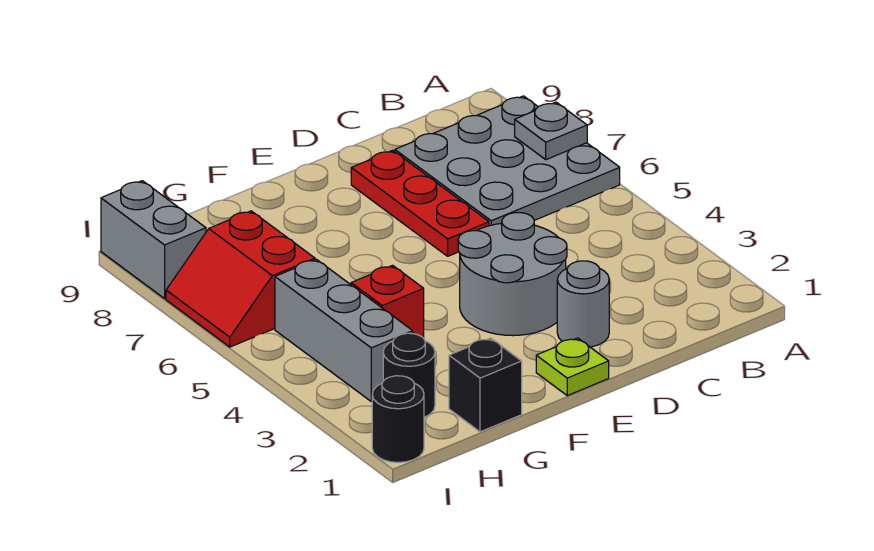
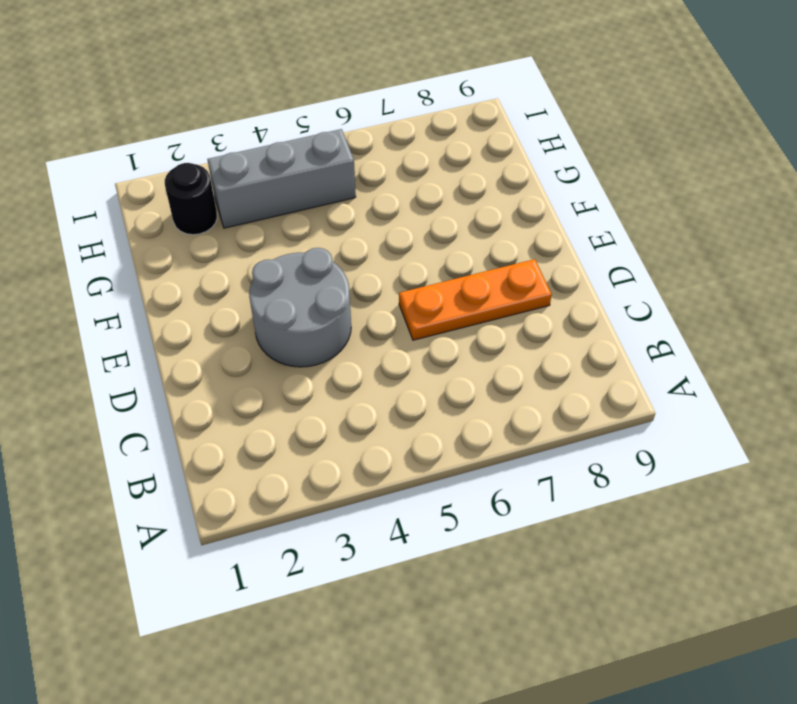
orange 1x3 plate [399,259,552,340] -> red 1x3 plate [351,150,489,256]
none -> grey 3x3 plate [395,96,620,226]
none -> grey 1x1 round brick [557,261,609,347]
none -> lime 1x1 plate [536,338,609,396]

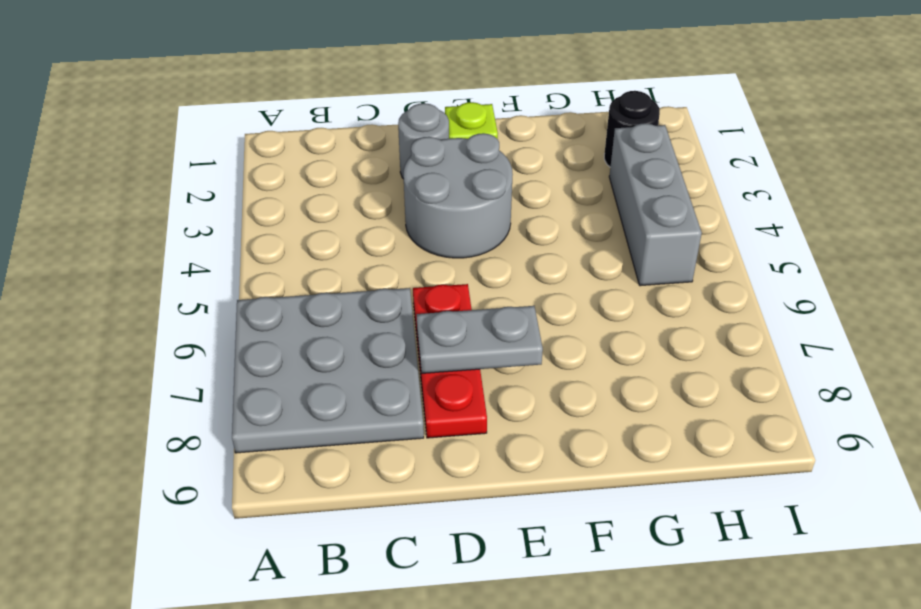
grey 1x2 plate [417,306,543,374] -> none
none -> black 1x1 brick [449,338,522,432]
none -> red 1x1 brick [351,265,424,338]
none -> red 2x2 slope [166,211,315,347]

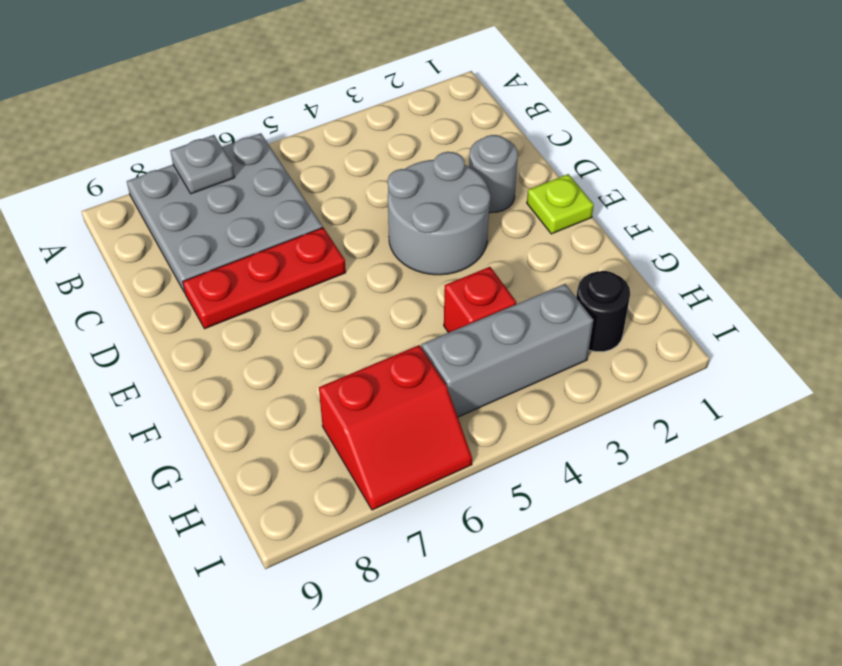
none -> black 1x1 brick [449,338,522,432]
none -> black 1x1 round brick [372,376,424,463]
none -> grey 1x2 brick [101,181,206,299]

